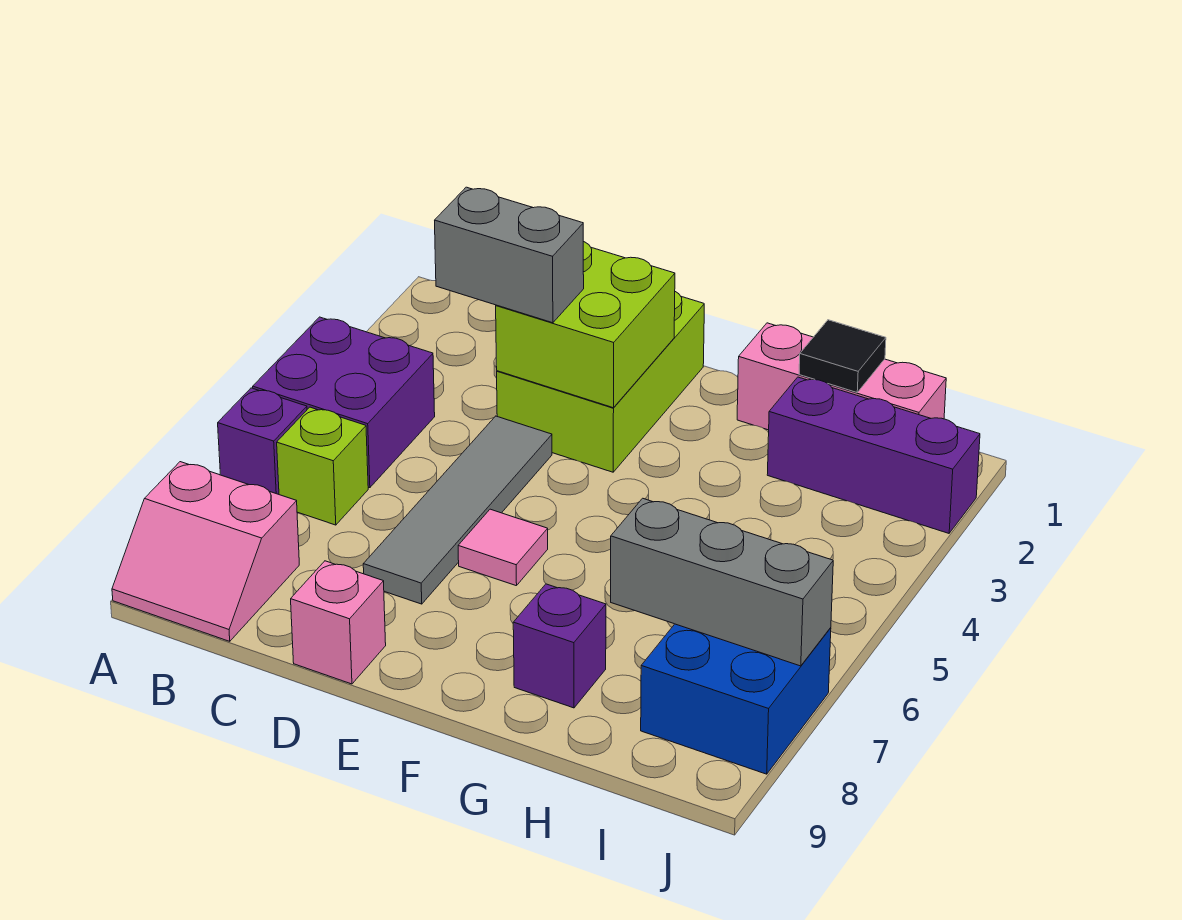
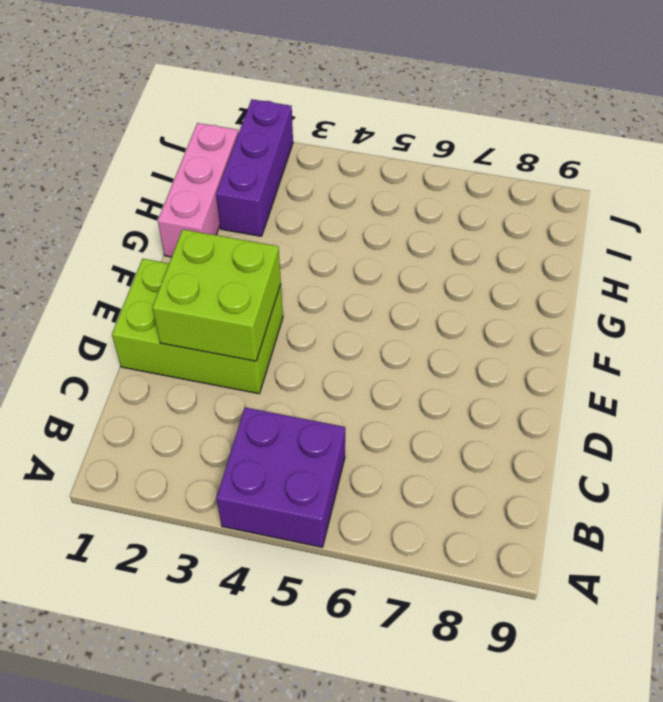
none -> purple 1x1 brick [218,388,307,494]
none -> pink 2x2 slope [112,462,299,641]
none -> lime 1x1 brick [277,407,368,525]

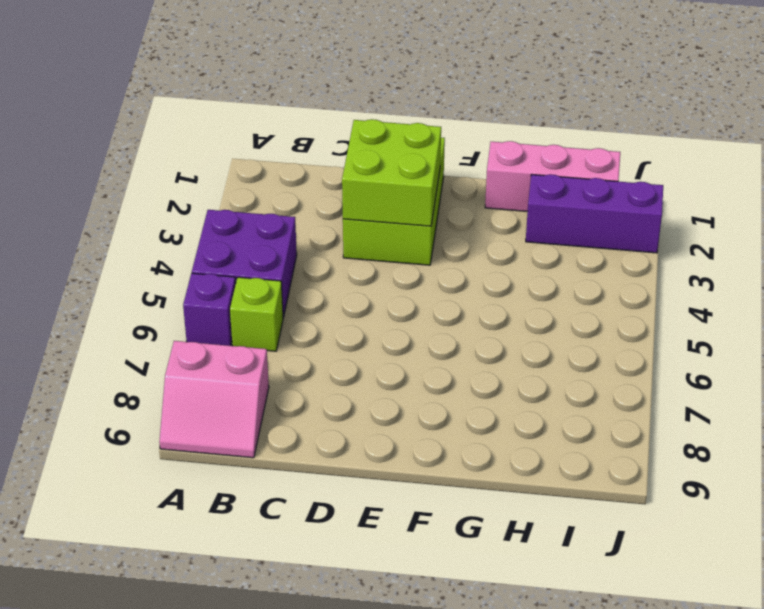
none -> grey 1x4 tile [363,416,552,604]
none -> pink 1x1 brick [291,561,386,684]
none -> pink 1x1 tile [458,509,548,586]

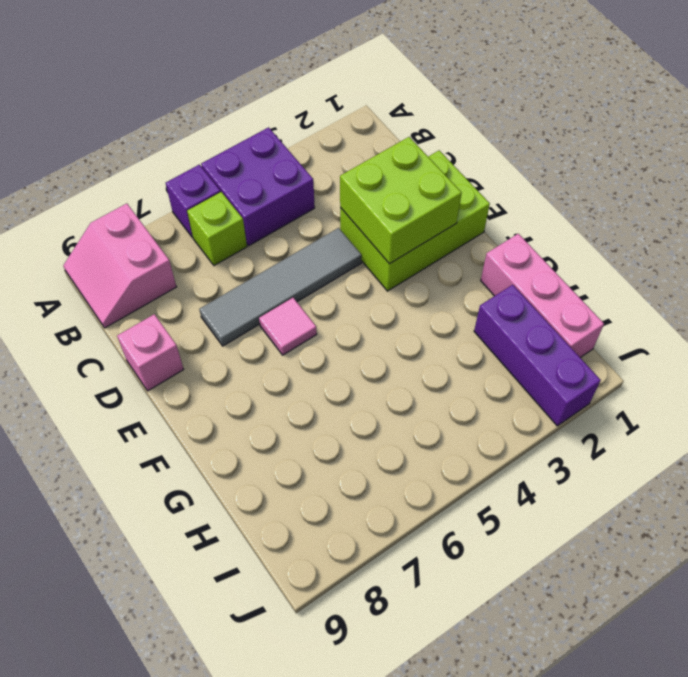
none -> purple 1x1 brick [513,584,606,708]
none -> blue 2x2 brick [641,624,831,774]
none -> black 1x1 tile [799,320,886,392]

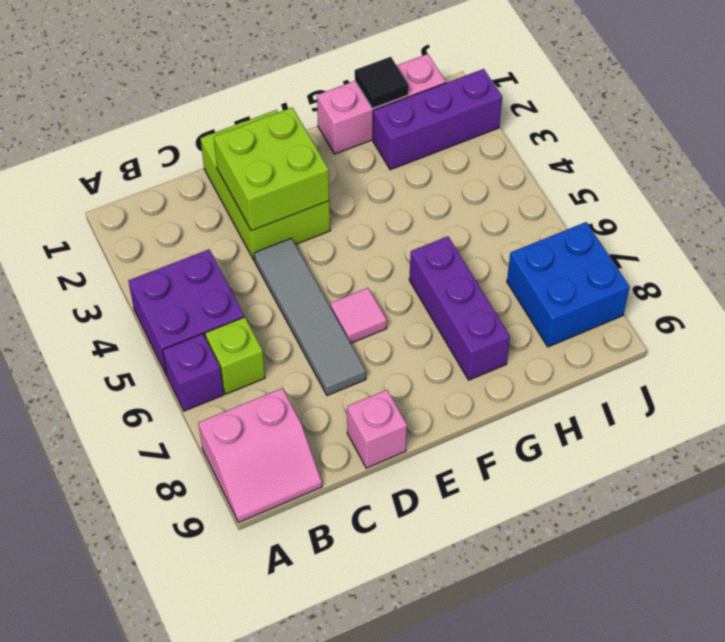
purple 1x3 brick [409,236,510,380] -> purple 1x1 brick [513,584,606,708]
none -> grey 1x3 brick [611,498,833,666]
none -> grey 1x2 brick [435,187,584,323]

